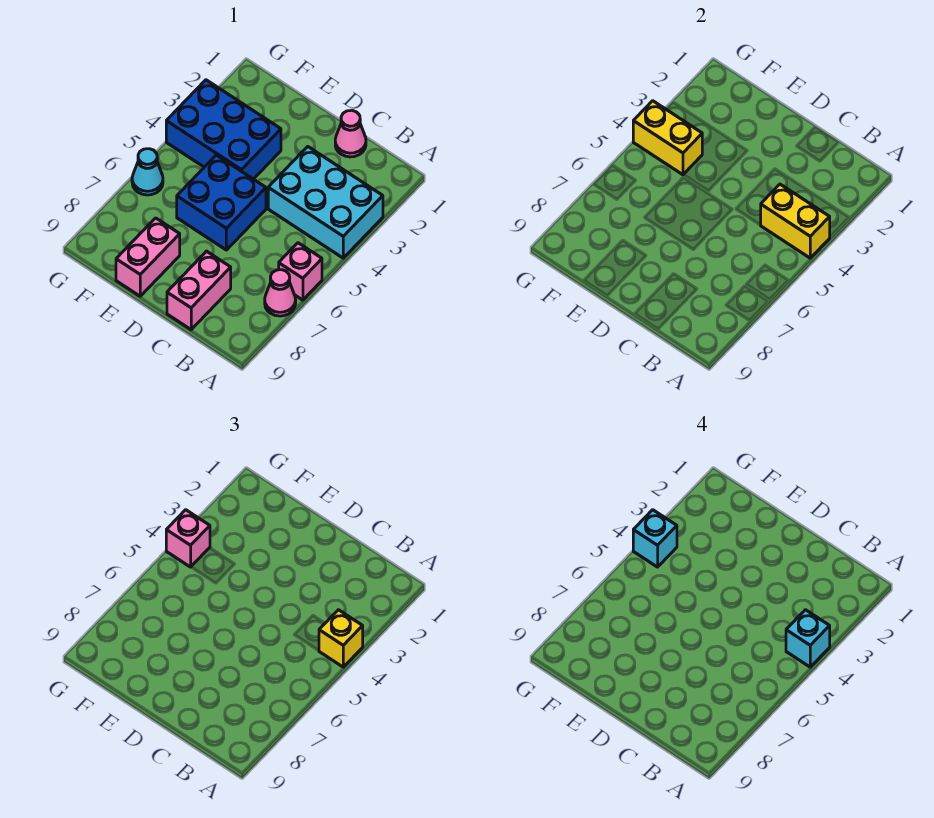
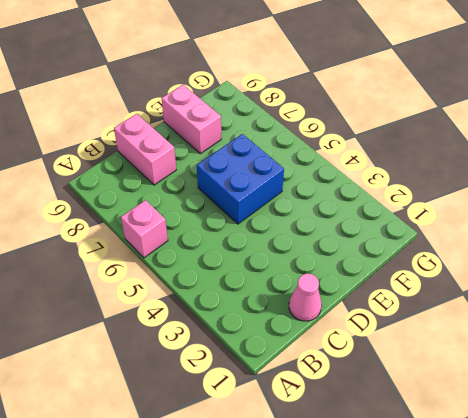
none -> cyan 2x3 brick [268,147,383,258]
none -> pink 1x1 cone [265,270,296,316]
none -> blue 2x3 brick [166,80,281,179]

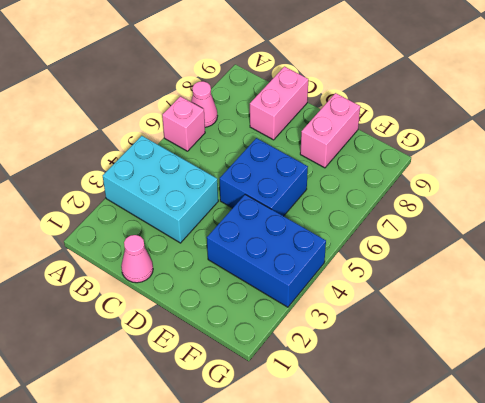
none -> cyan 1x1 cone [132,149,163,195]
none -> yellow 1x2 brick [761,184,830,258]
none -> yellow 1x2 brick [633,101,702,175]

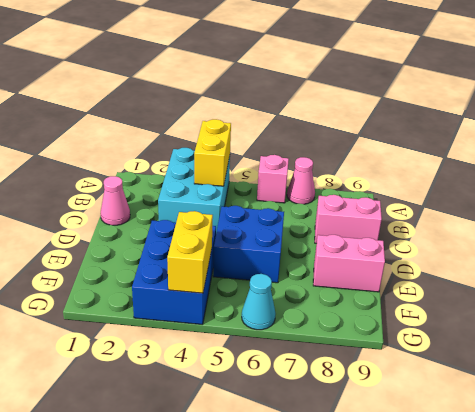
none -> yellow 1x1 brick [319,610,363,667]
none -> pink 1x1 brick [166,510,210,567]
none -> cyan 1x1 brick [786,610,830,667]

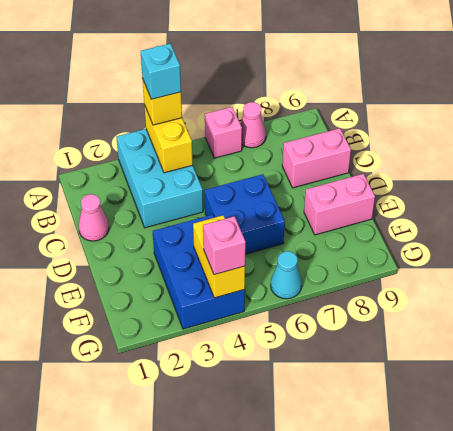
none -> cyan 1x1 brick [633,510,677,567]

